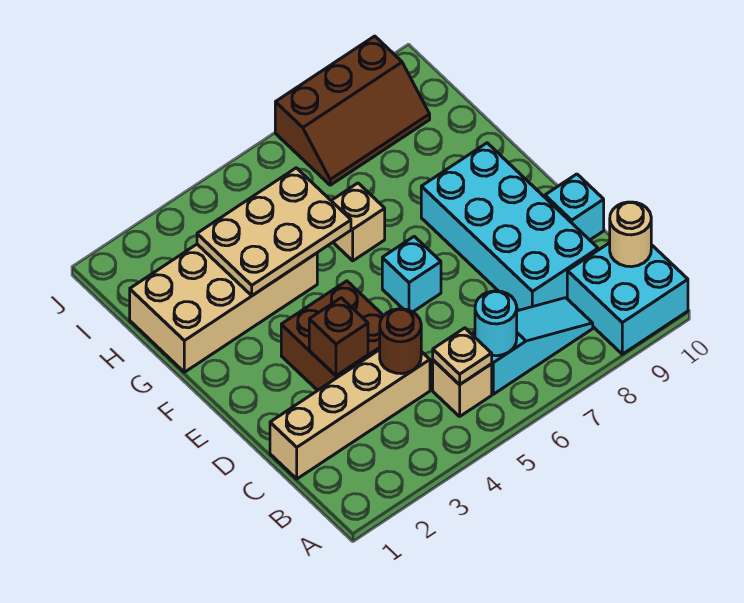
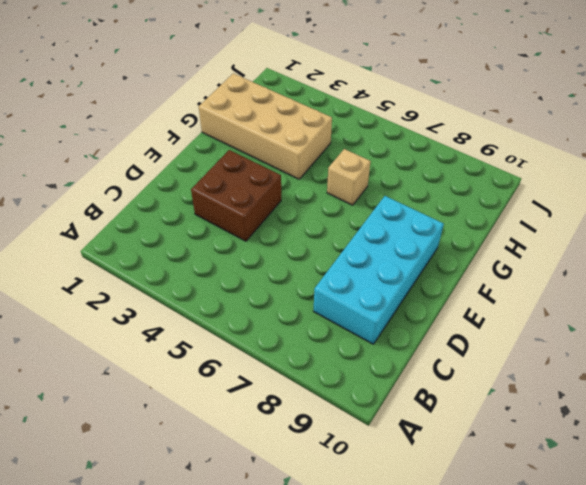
none -> cyan 2x2 brick [567,243,688,354]
none -> tan 1x1 brick [433,360,492,416]
none -> cyan 1x3 slope [472,298,593,394]

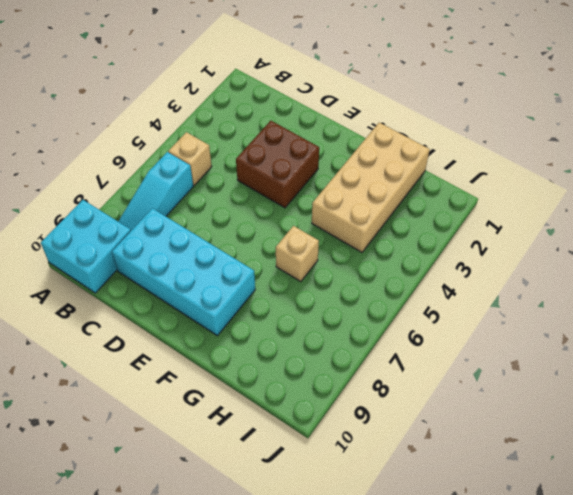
none -> tan 1x4 brick [270,350,430,479]
none -> cyan 1x1 brick [545,174,604,240]
none -> cyan 1x1 brick [382,236,441,312]

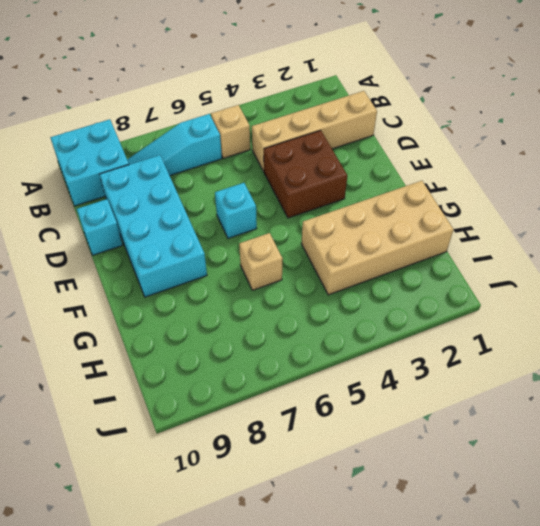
none -> brown 2x3 slope [275,36,430,185]
none -> tan 1x1 plate [433,328,492,385]
none -> cyan 1x1 round brick [475,291,517,356]

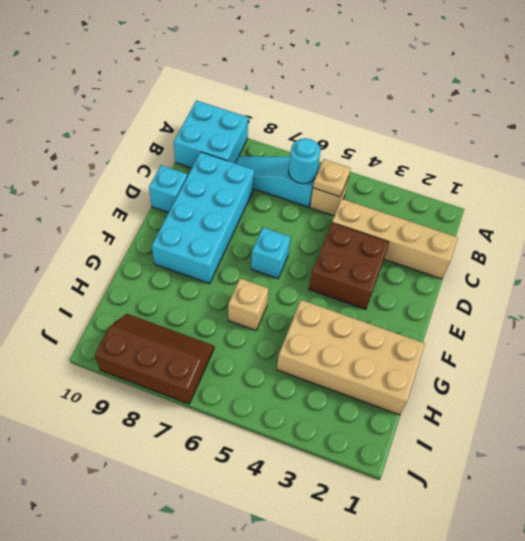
none -> tan 1x1 round brick [610,202,651,267]
none -> brown 1x1 round brick [380,309,421,374]
none -> brown 1x1 brick [309,298,368,376]

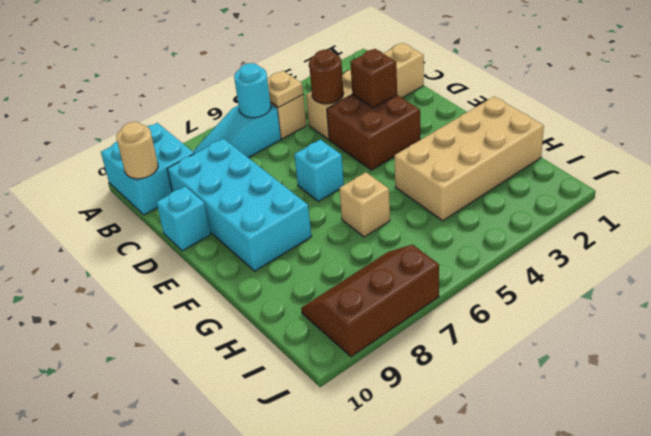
none -> tan 2x3 plate [197,168,351,296]

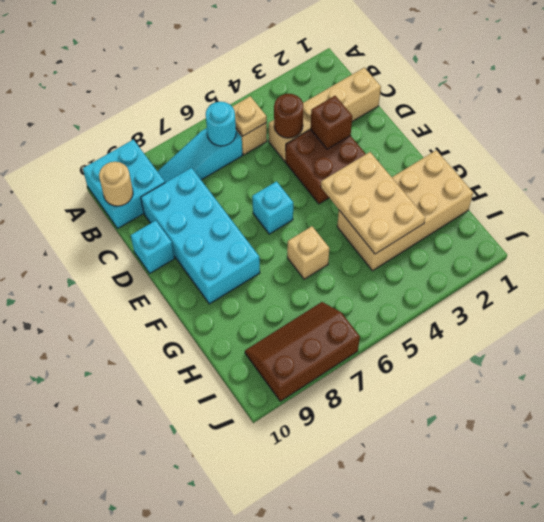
tan 2x3 plate [321,152,425,254] -> tan 2x3 plate turned to [197,168,351,296]

